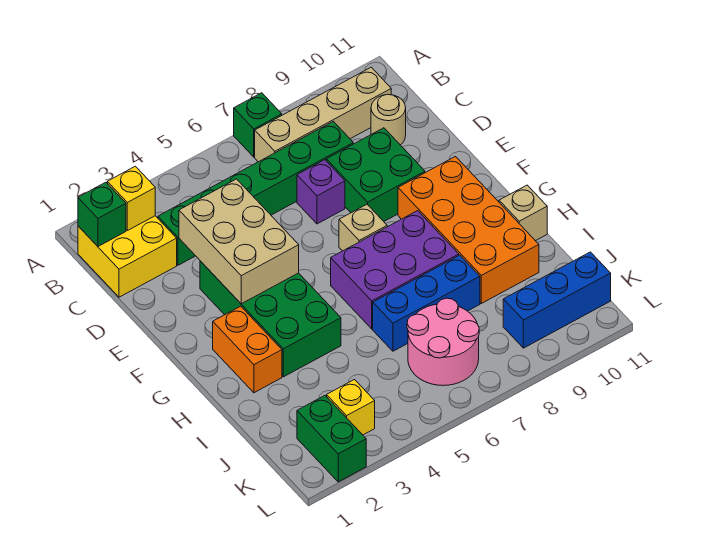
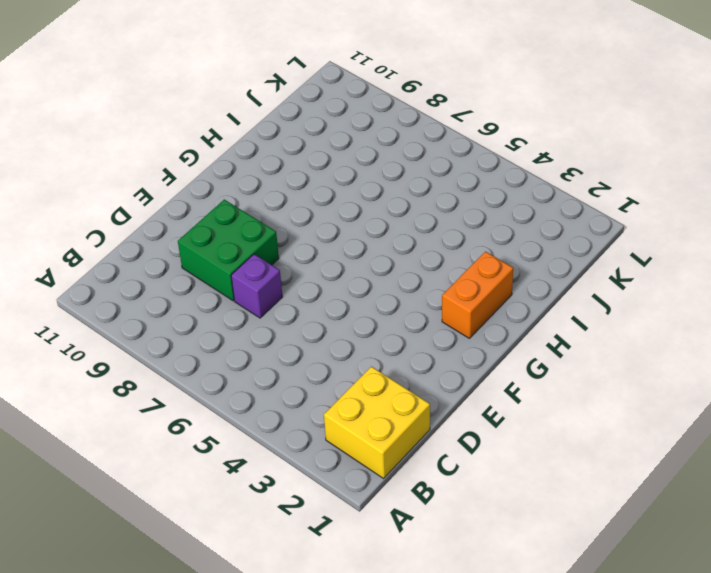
none -> green 1x1 brick [234,93,282,157]
none -> tan 1x4 brick [255,67,391,162]
none -> green 1x6 brick [158,121,353,265]

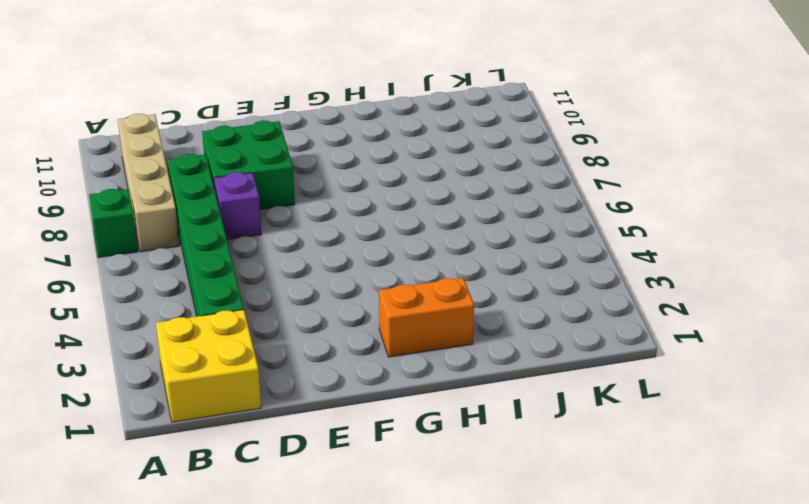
none -> tan 1x1 round brick [371,94,406,145]
none -> green 2x4 brick [200,261,341,377]
none -> tan 1x1 brick [339,204,387,251]

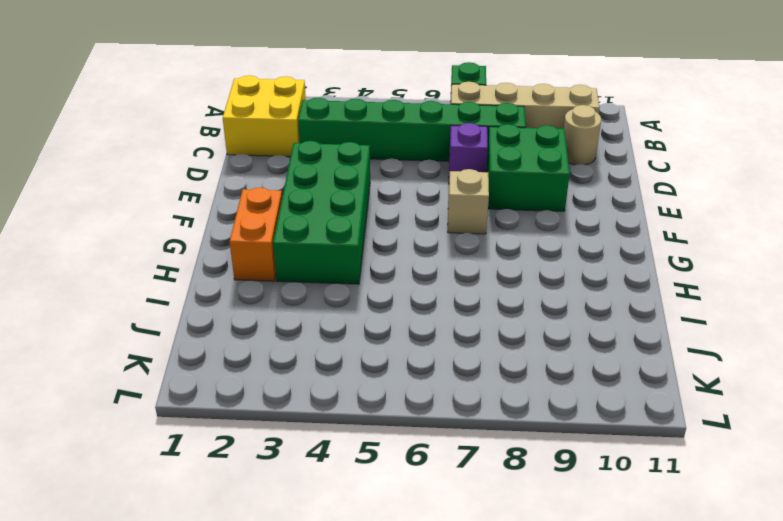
none -> orange 2x4 brick [398,157,539,303]
none -> purple 2x3 brick [331,211,459,329]
none -> tan 1x1 brick [499,185,547,241]

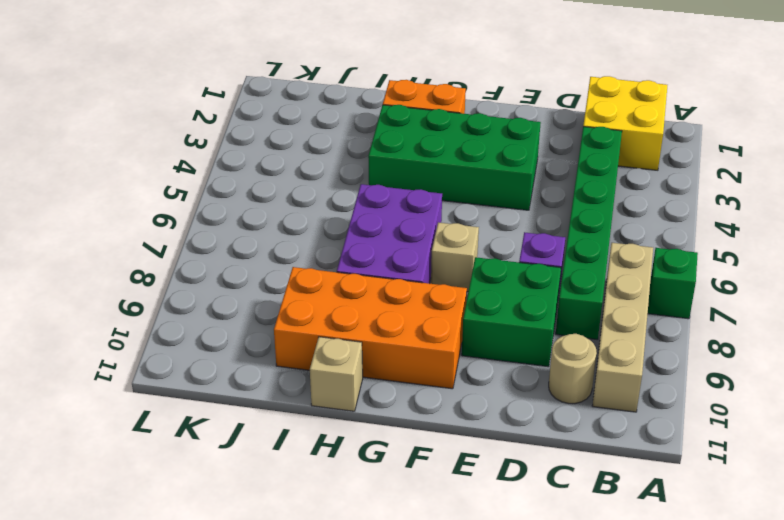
none -> blue 1x3 brick [373,255,480,351]
none -> pink 2x2 round brick [407,298,479,386]
none -> green 1x2 brick [297,396,366,482]

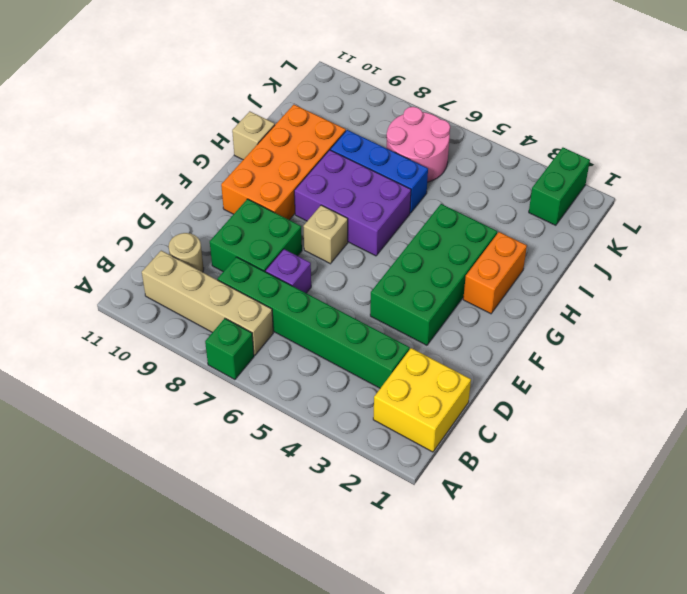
none -> yellow 1x1 brick [327,380,375,435]
none -> blue 1x3 brick [503,252,611,348]
none -> green 1x1 brick [78,182,126,246]

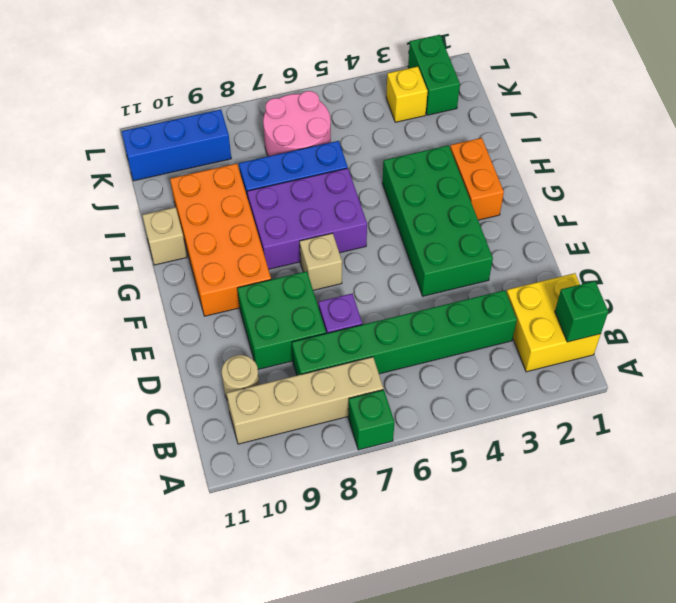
none -> yellow 1x1 brick [107,166,155,231]
none -> tan 2x3 brick [179,179,299,304]

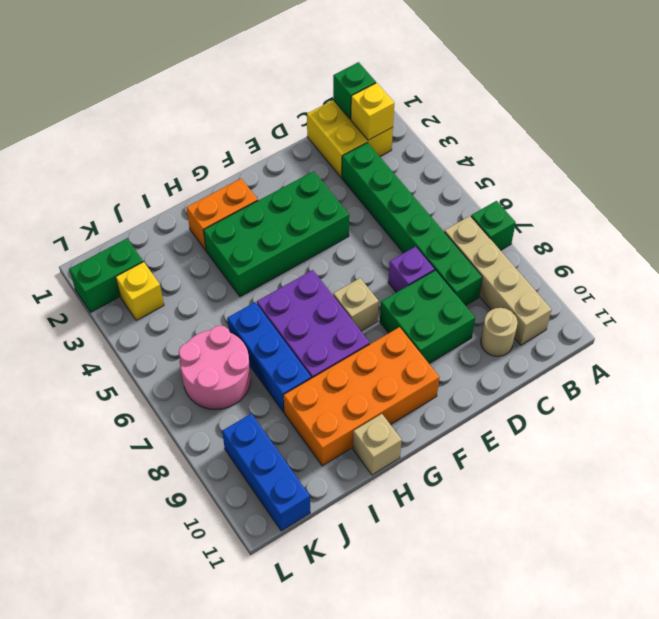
none -> tan 2x3 brick [179,179,299,304]

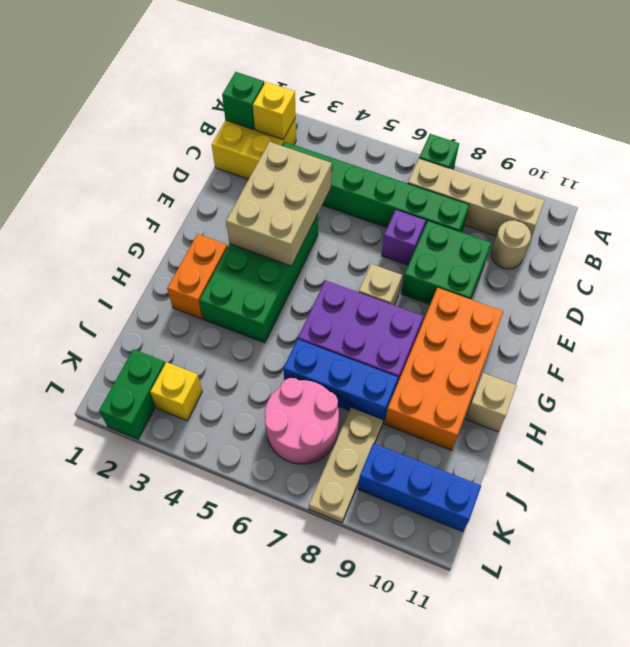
tan 1x3 plate [309,408,383,523] -> none

